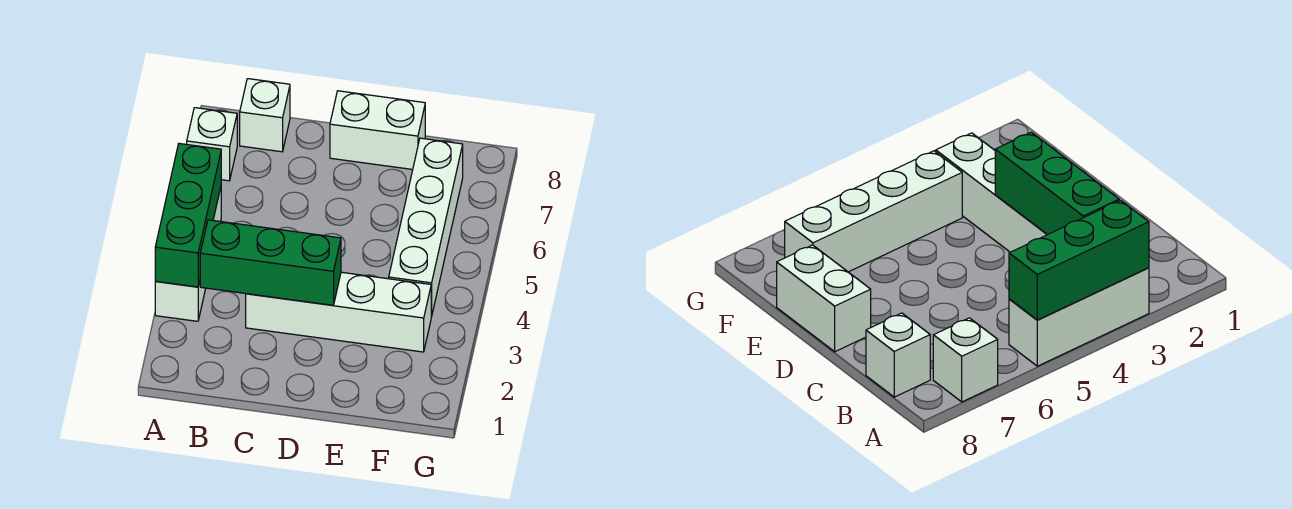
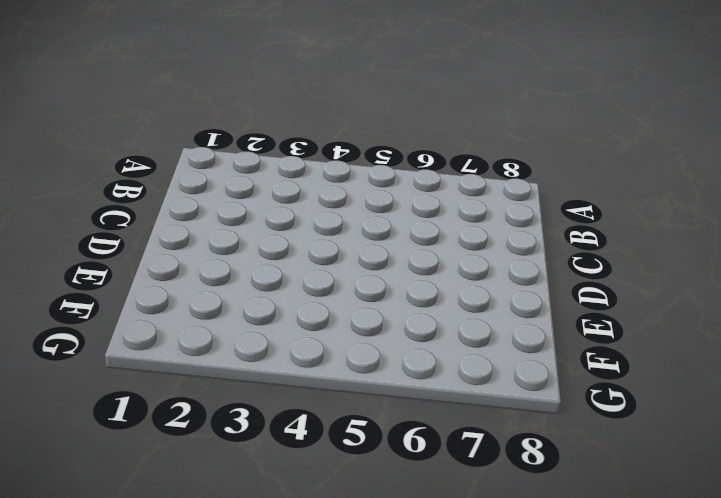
none -> white 1x3 brick [155,188,221,321]
none -> white 1x1 brick [187,108,237,181]

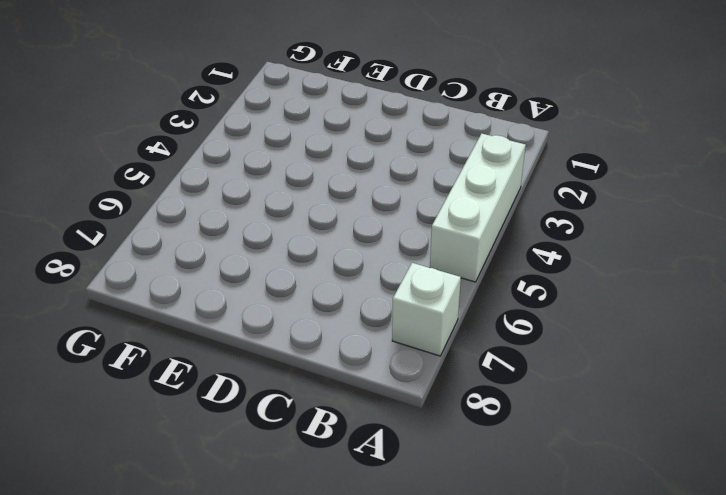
none -> white 1x1 brick [240,79,290,152]
none -> white 1x4 brick [246,272,431,352]

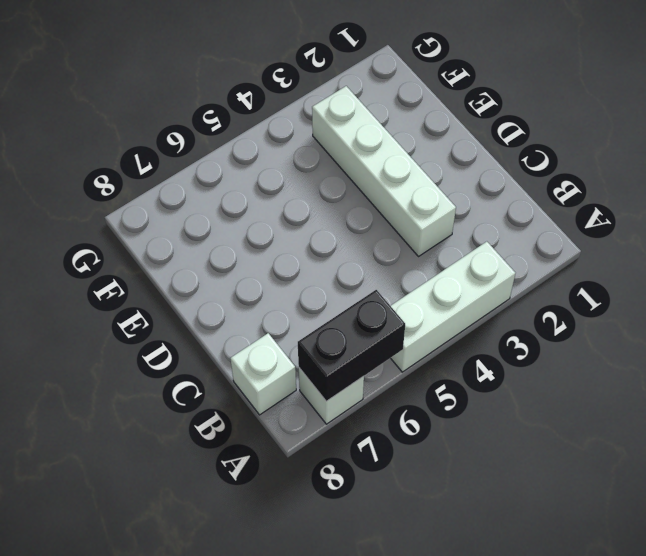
black 1x2 brick [298,290,405,401] -> none
none -> white 1x2 brick [330,91,425,169]
none -> white 1x4 brick [389,138,463,317]

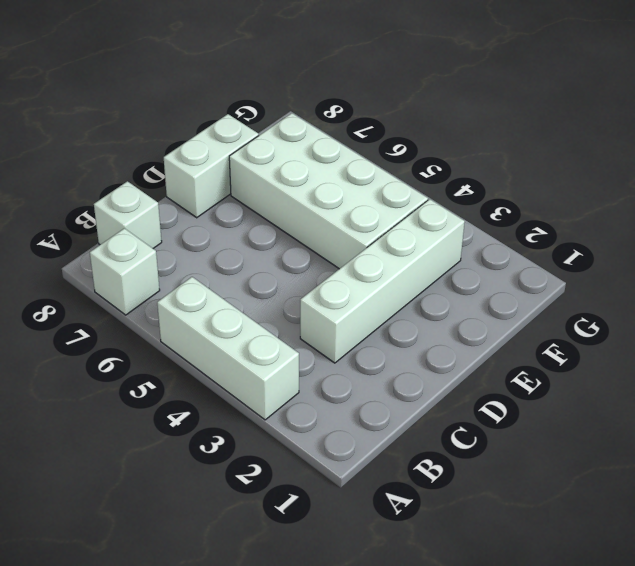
white 2x4 brick [229,113,428,269] -> white 1x4 brick [389,138,463,317]
none -> green 1x3 brick [155,144,221,287]
none -> green 1x3 brick [200,220,341,305]

